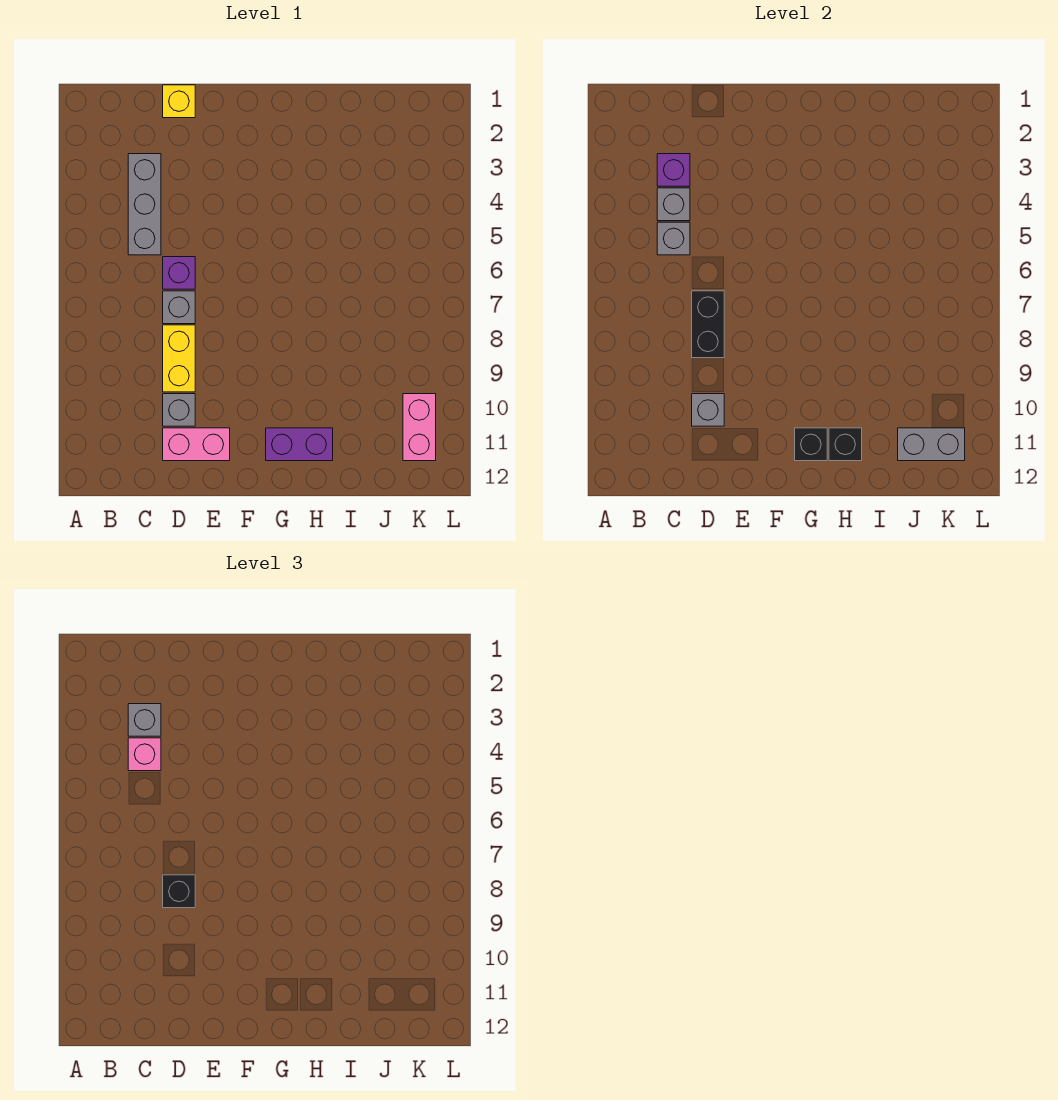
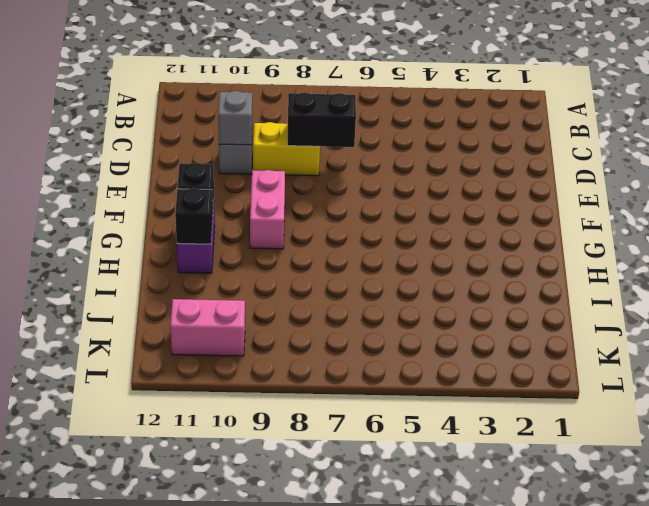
pink 1x2 brick [250,170,285,249] -> pink 1x2 brick moved to [163,428,230,461]
none -> grey 1x3 brick [128,154,161,255]
none -> yellow 1x1 brick [163,85,195,118]
none -> purple 1x1 brick [163,257,195,289]

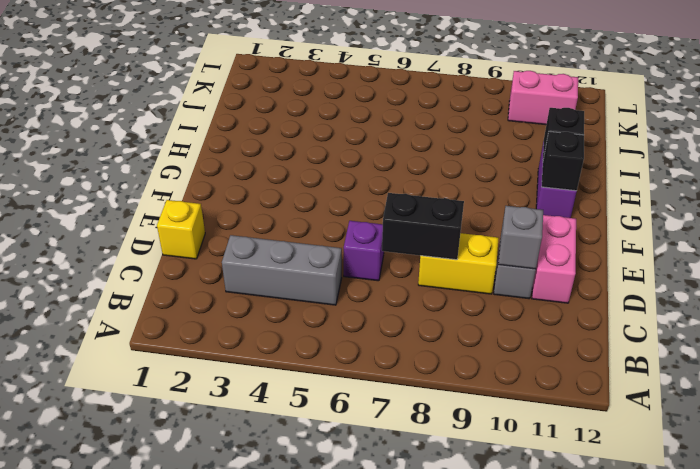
none -> grey 1x1 brick [163,291,195,324]
none -> purple 1x1 brick [657,154,690,186]
none -> grey 1x1 brick [657,188,690,221]

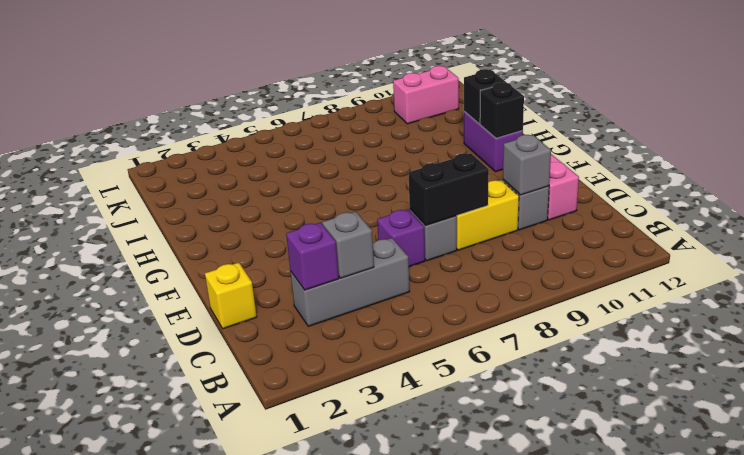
none -> grey 1x1 brick [657,222,690,255]
none -> grey 1x2 brick [898,428,965,461]
none -> grey 1x1 brick [128,704,161,736]

